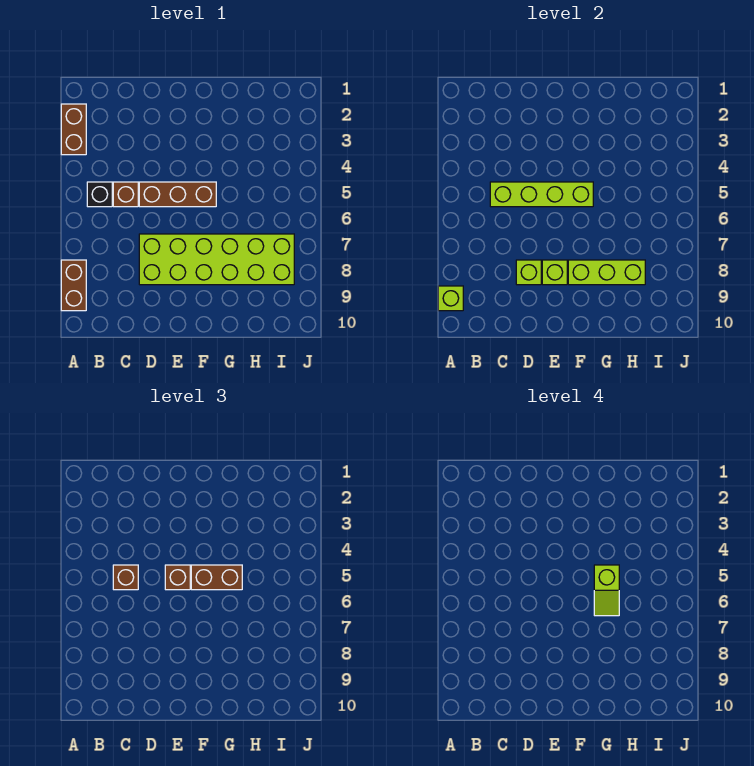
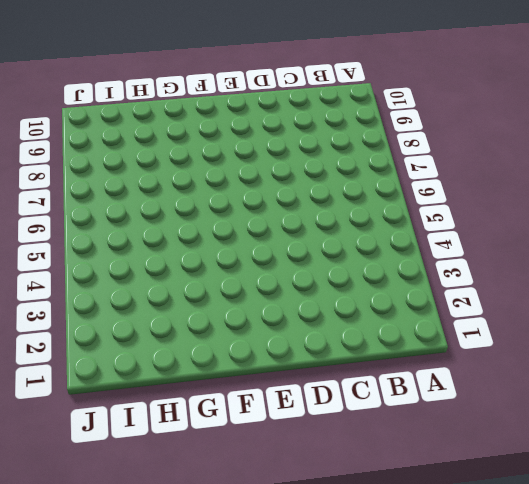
none -> brown 1x2 brick [61,104,86,155]
none -> brown 1x2 brick [61,260,86,311]
none -> black 1x1 brick [87,182,112,207]

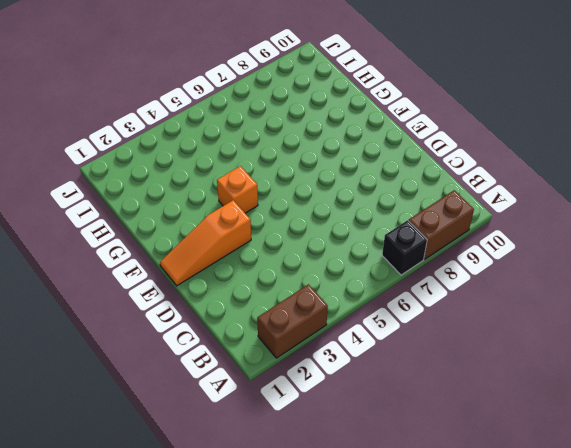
black 1x1 brick [382,220,427,275] -> black 1x1 brick moved to [87,182,112,207]
orange 1x3 slope [160,200,251,286] -> none
orange 1x1 brick [217,166,258,213] -> none
none -> brown 1x1 brick [113,182,138,207]
none -> brown 1x3 brick [139,182,216,207]
none -> lime 2x6 brick [139,234,294,285]

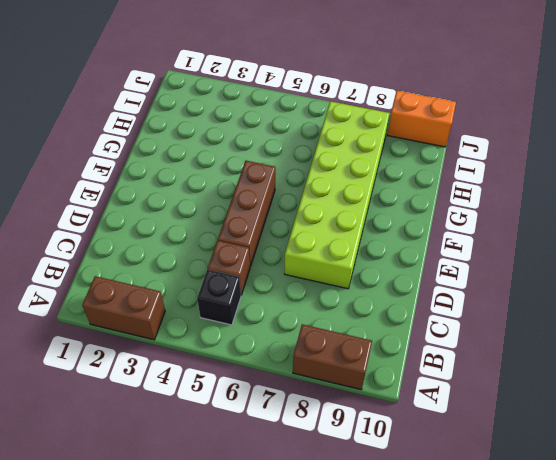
orange 1x2 brick [387,91,456,147] -> none
none -> lime 1x1 brick [438,286,463,311]
none -> lime 1x4 brick [490,182,593,207]
none -> lime 1x1 brick [516,260,541,285]

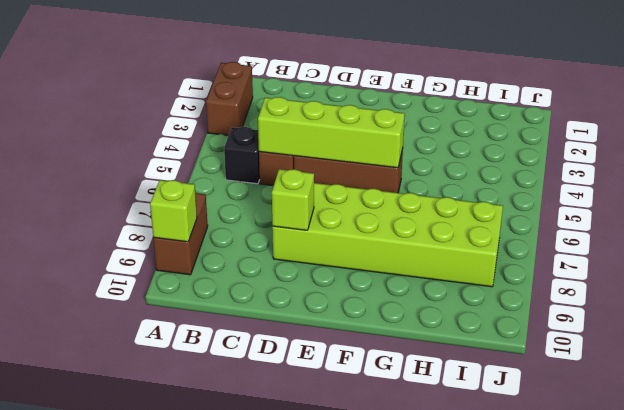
none -> lime 1x1 brick [542,260,567,285]
none -> lime 1x3 brick [568,260,645,285]
none -> brown 1x1 brick [113,565,138,590]

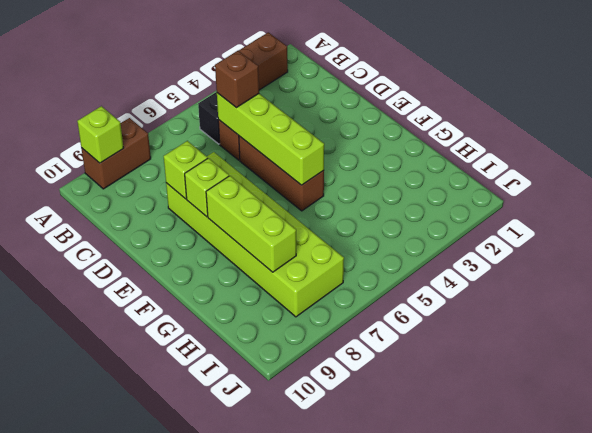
none -> brown 1x1 brick [165,565,190,590]
none -> brown 1x2 brick [191,565,242,590]
none -> lime 1x2 slope [594,565,619,616]

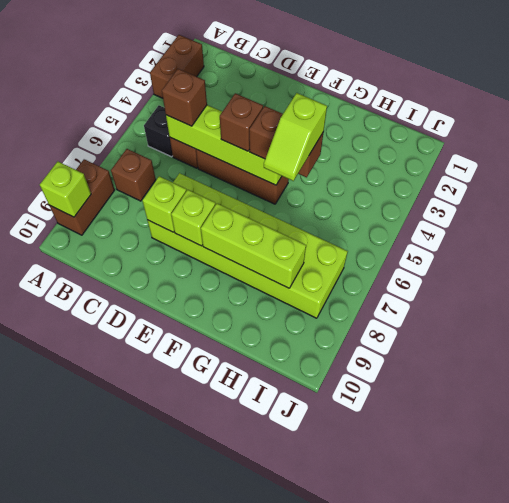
brown 1x1 brick [111,149,156,201] -> none

